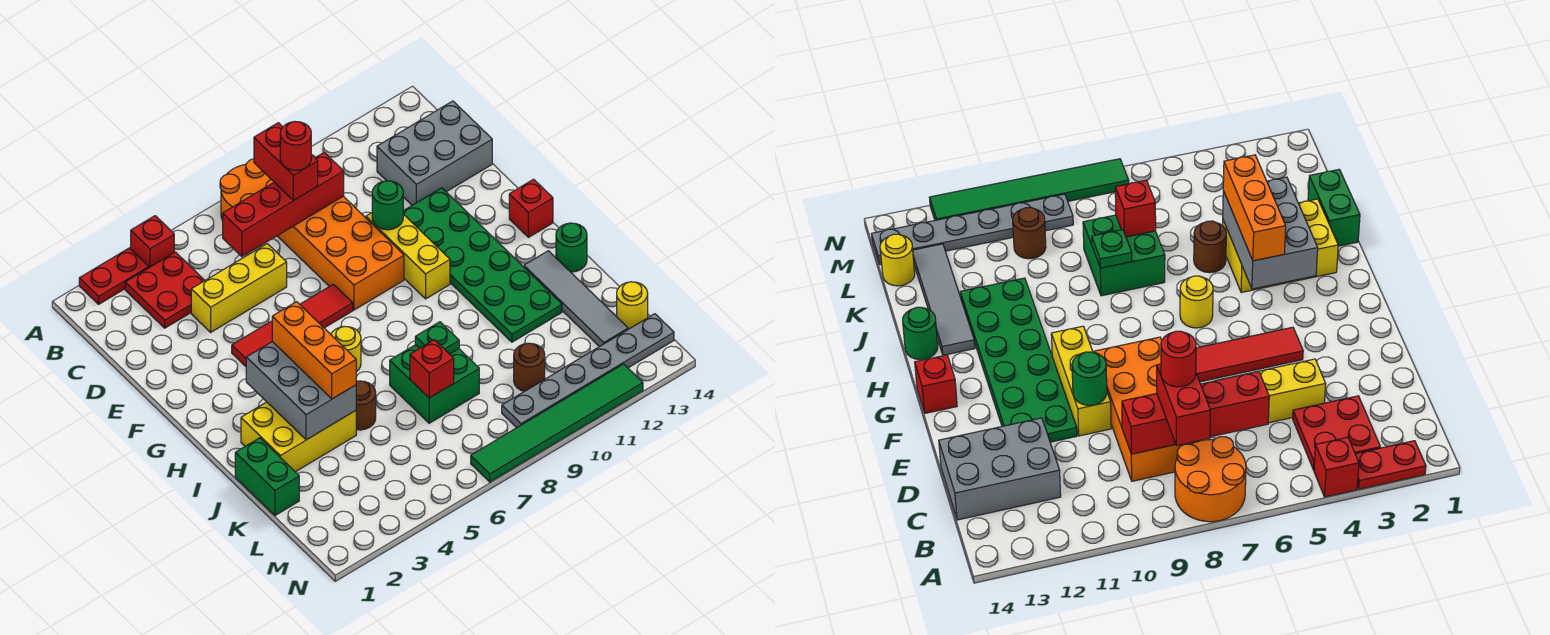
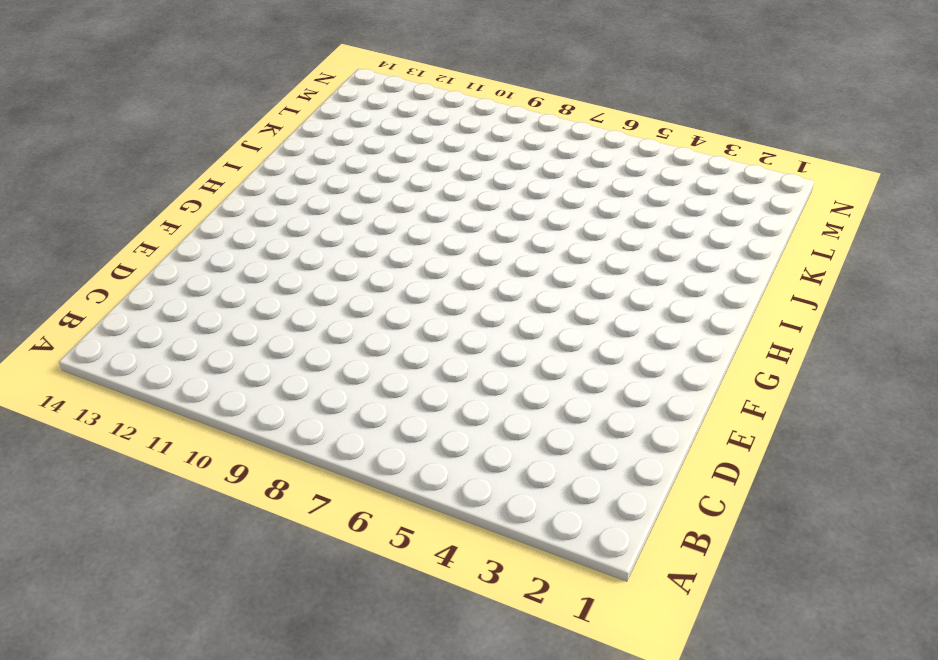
none -> red 1x2 plate [79,248,149,304]
none -> red 1x1 brick [131,216,174,268]
none -> orange 2x2 round brick [220,159,274,221]
none -> red 2x2 plate [125,252,205,328]

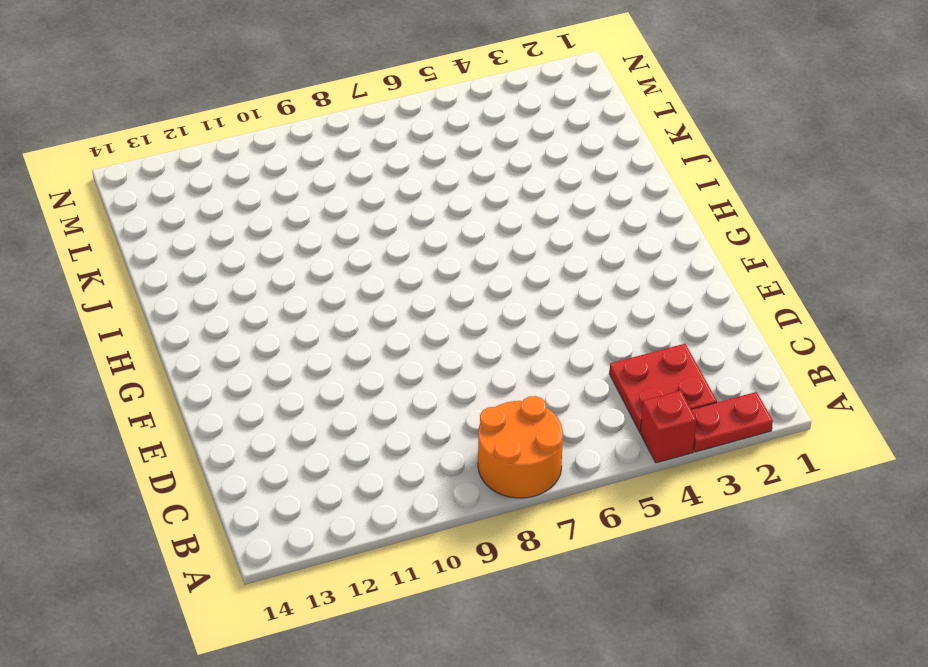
none -> orange 2x4 brick [278,196,404,310]
none -> grey 2x3 brick [377,101,492,205]
none -> yellow 1x3 brick [191,244,287,332]
none -> yellow 1x3 brick [366,213,450,299]

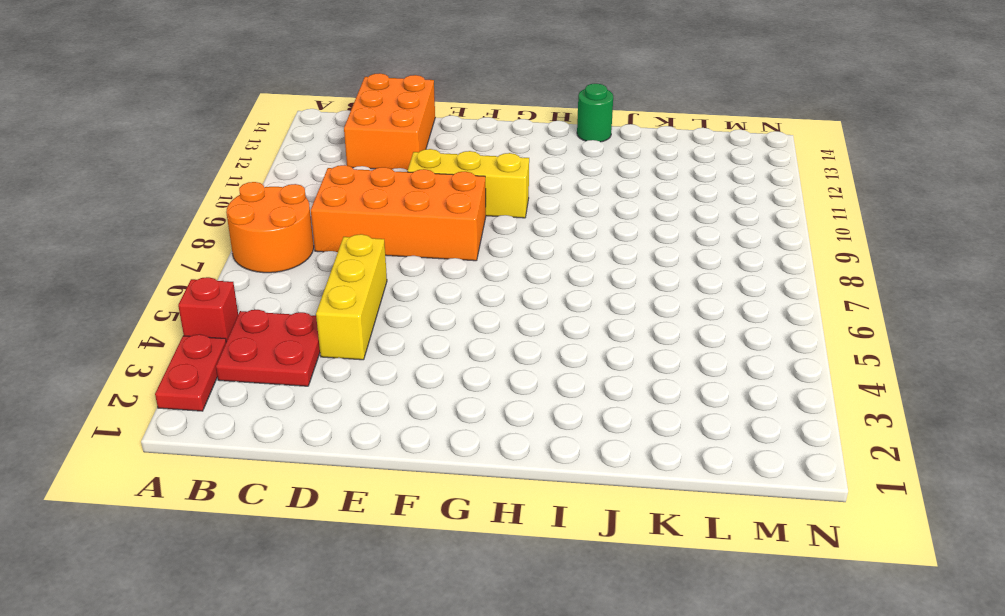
orange 2x3 brick [344,73,435,170] -> grey 2x3 brick [377,101,492,205]
none -> green 2x6 plate [403,188,562,342]
none -> red 1x4 tile [232,284,353,366]
none -> red 1x1 brick [509,179,553,237]
none -> yellow 1x1 round brick [331,326,361,372]

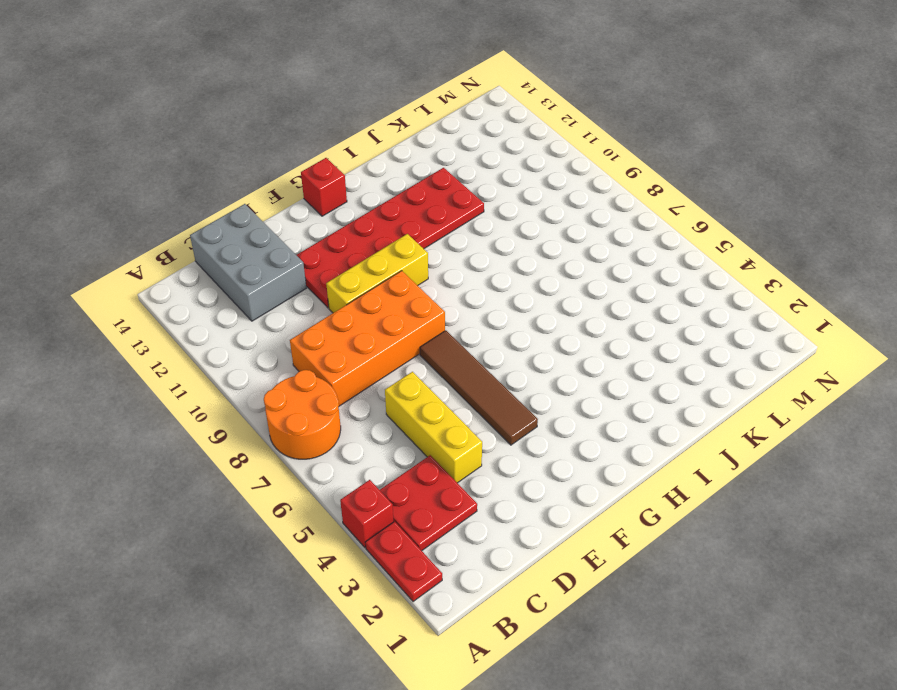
red 2x6 plate [297,168,484,308] -> green 2x6 plate [403,188,562,342]
brown 1x4 tile [420,331,538,445] -> red 1x4 tile [232,284,353,366]
none -> yellow 1x1 round brick [331,326,361,372]
none -> yellow 2x3 brick [241,402,356,472]
none -> grey 1x4 tile [524,251,628,347]
none -> green 1x1 round brick [556,223,587,272]

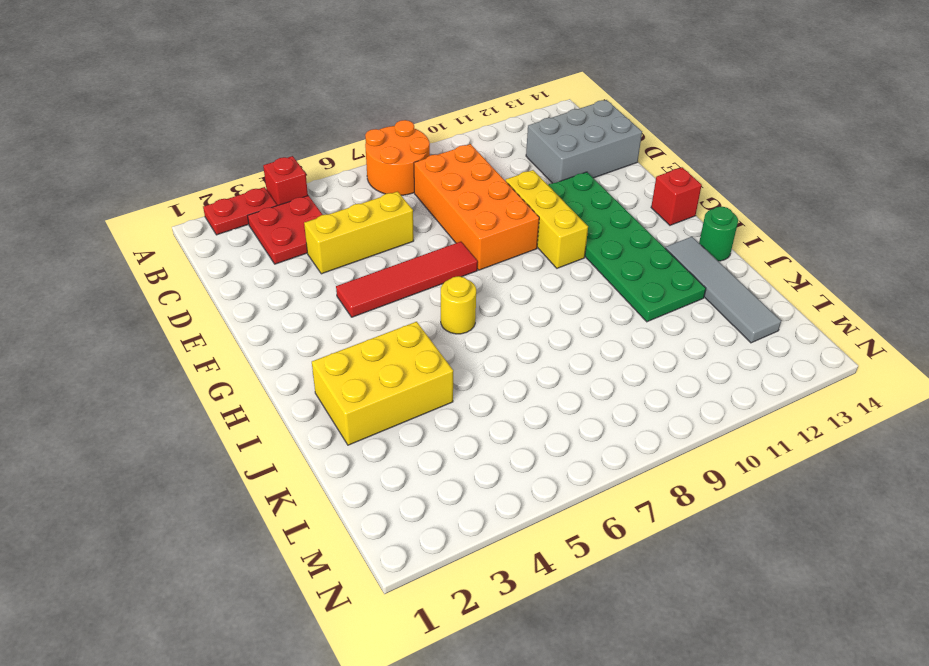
none -> green 1x2 brick [235,438,299,515]
none -> brown 1x1 round brick [356,381,376,430]
none -> green 2x2 brick [390,345,479,423]
none -> brown 1x1 round brick [514,343,545,392]

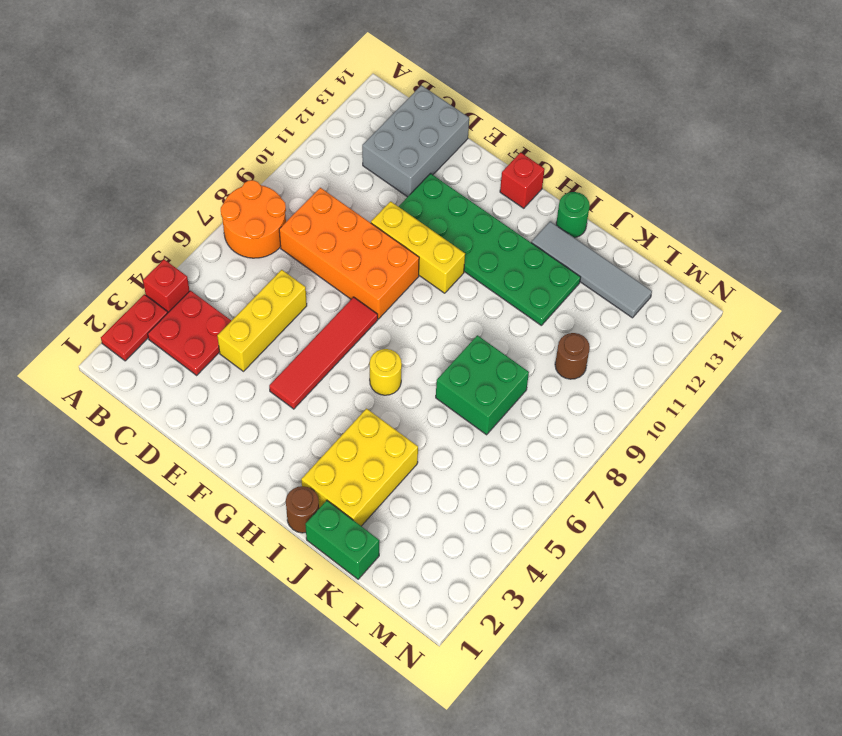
brown 1x1 round brick [286,486,319,533] -> brown 1x1 round brick moved to [356,381,376,430]
none -> yellow 1x1 round brick [617,282,648,329]
none -> grey 1x6 plate [502,314,674,428]
none -> green 1x6 tile [471,364,643,482]
none -> red 1x4 brick [223,152,344,257]

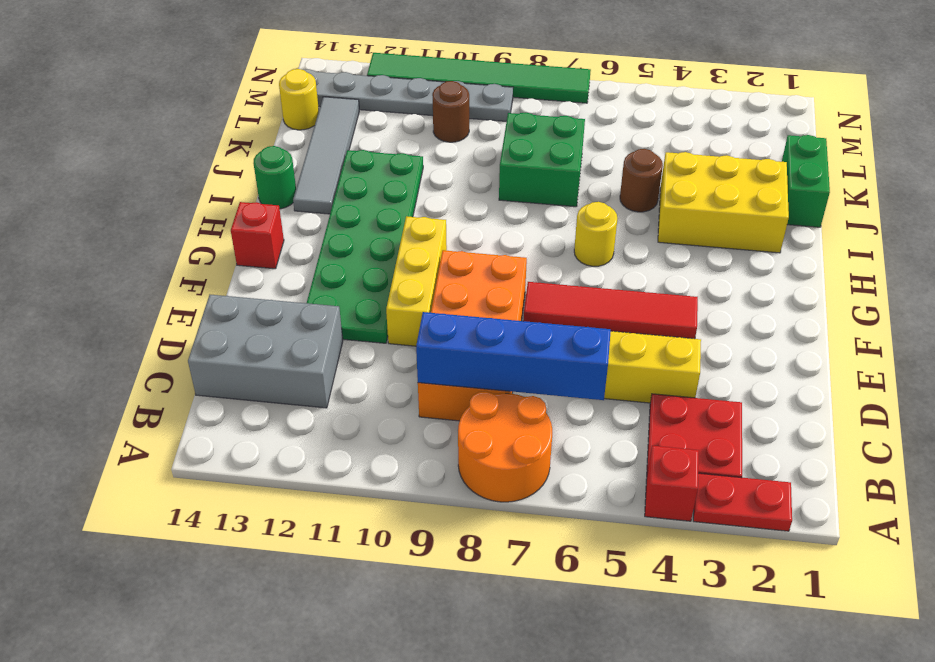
blue 1x4 brick [416,312,611,400] -> red 1x4 brick [223,152,344,257]
none -> green 1x1 round brick [372,181,403,230]
none -> grey 2x3 brick [246,342,356,440]
none -> green 1x1 plate [415,322,459,354]
none -> red 1x1 brick [410,340,454,398]

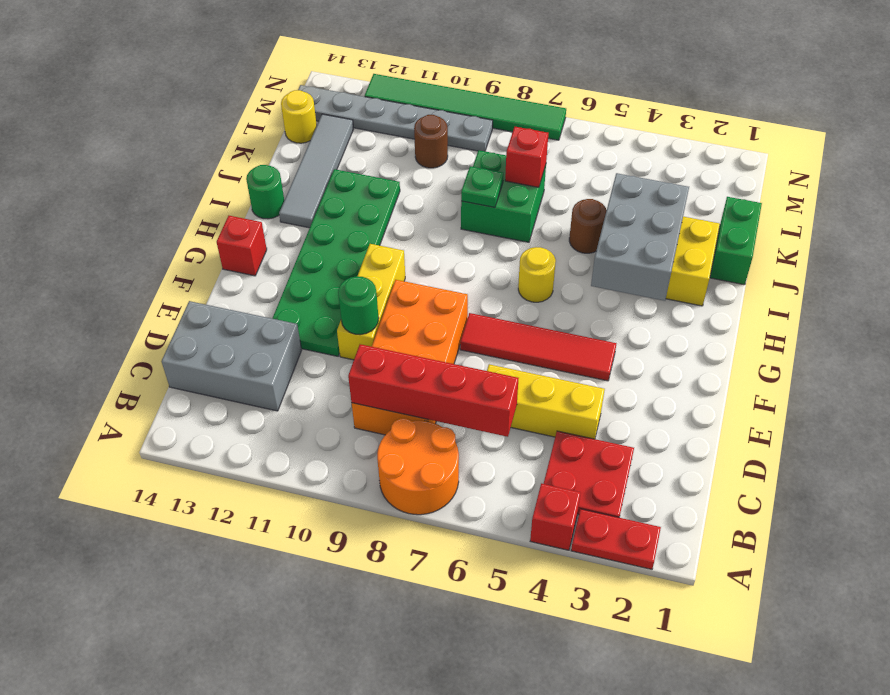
none -> red 1x2 brick [254,123,318,201]
none -> orange 1x3 brick [272,302,357,399]
none -> red 1x1 round brick [280,121,311,170]

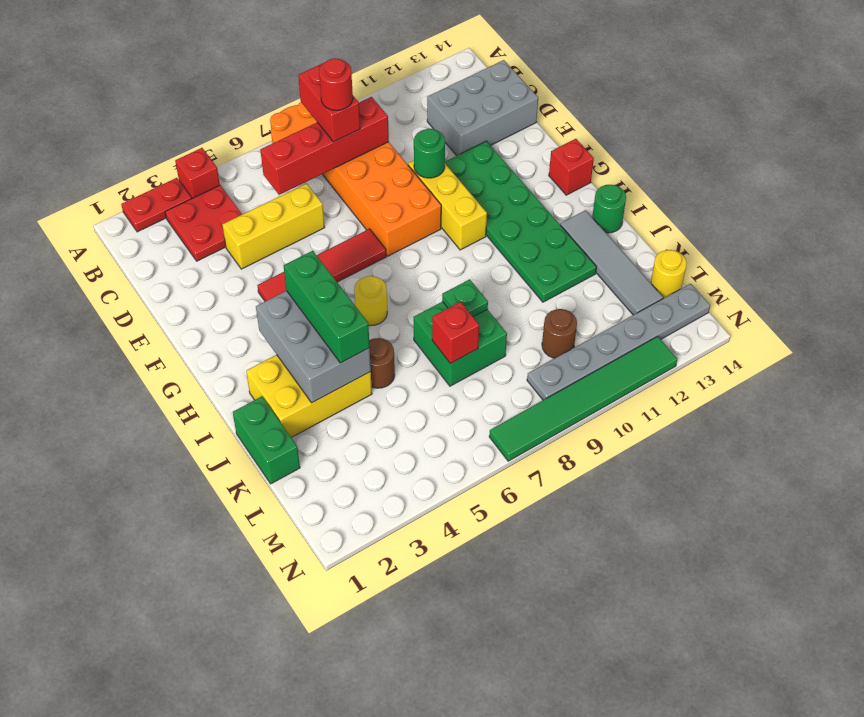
green 1x3 brick [284,251,370,363] -> orange 1x3 brick [272,302,357,399]

